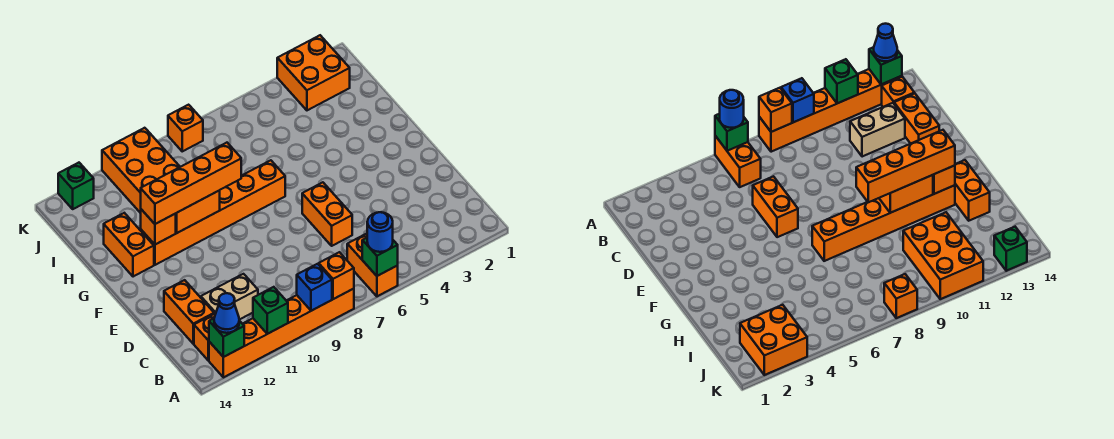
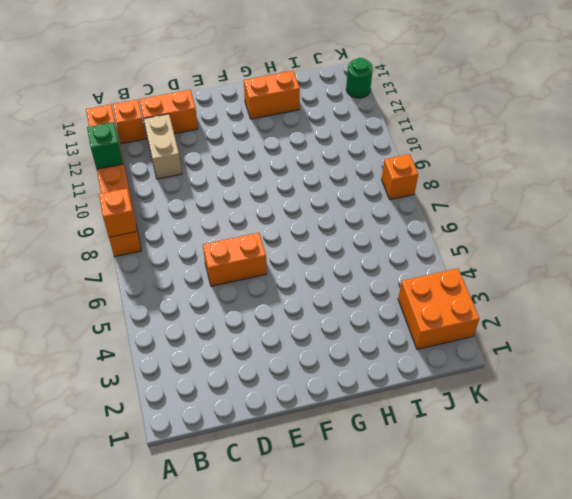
green 1x1 round brick [346,58,373,98] -> green 1x1 brick [58,163,94,209]
none -> orange 1x2 brick [347,234,398,296]
none -> orange 1x6 brick [141,160,285,265]
none -> orange 2x3 brick [102,128,180,213]

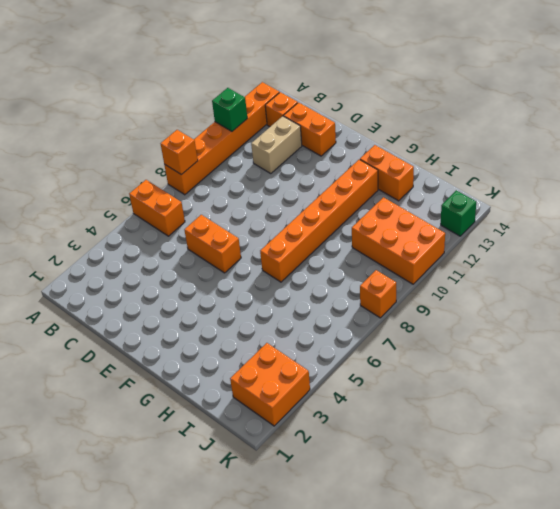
none -> green 1x1 brick [362,238,398,276]
none -> blue 1x1 brick [297,264,332,311]
none -> green 1x1 brick [209,319,244,357]

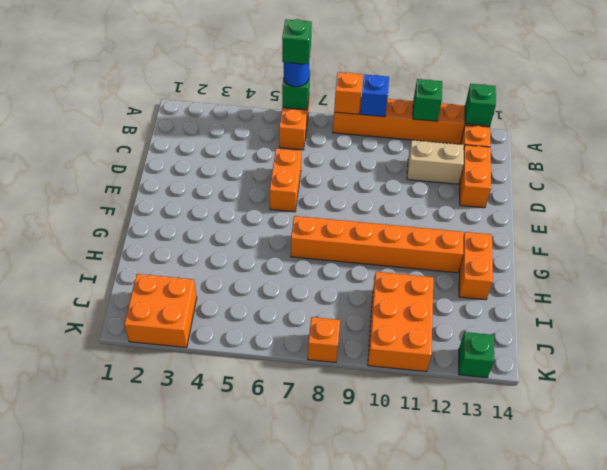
green 1x1 brick [282,19,312,64] -> none
none -> orange 1x2 brick [176,190,220,233]
none -> orange 1x1 brick [141,209,176,244]
none -> blue 1x1 cone [214,293,239,333]

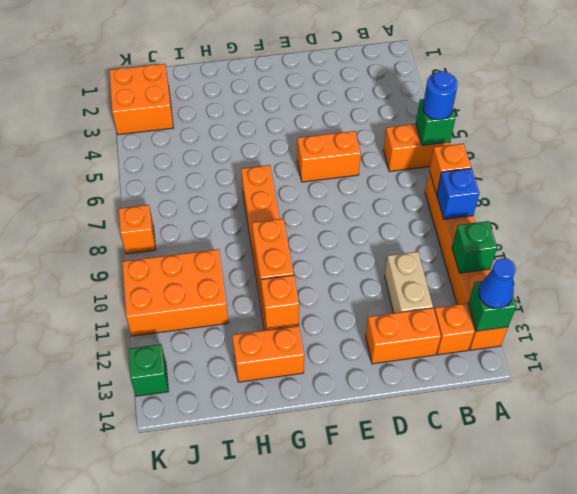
none -> orange 1x4 brick [141,143,241,224]

